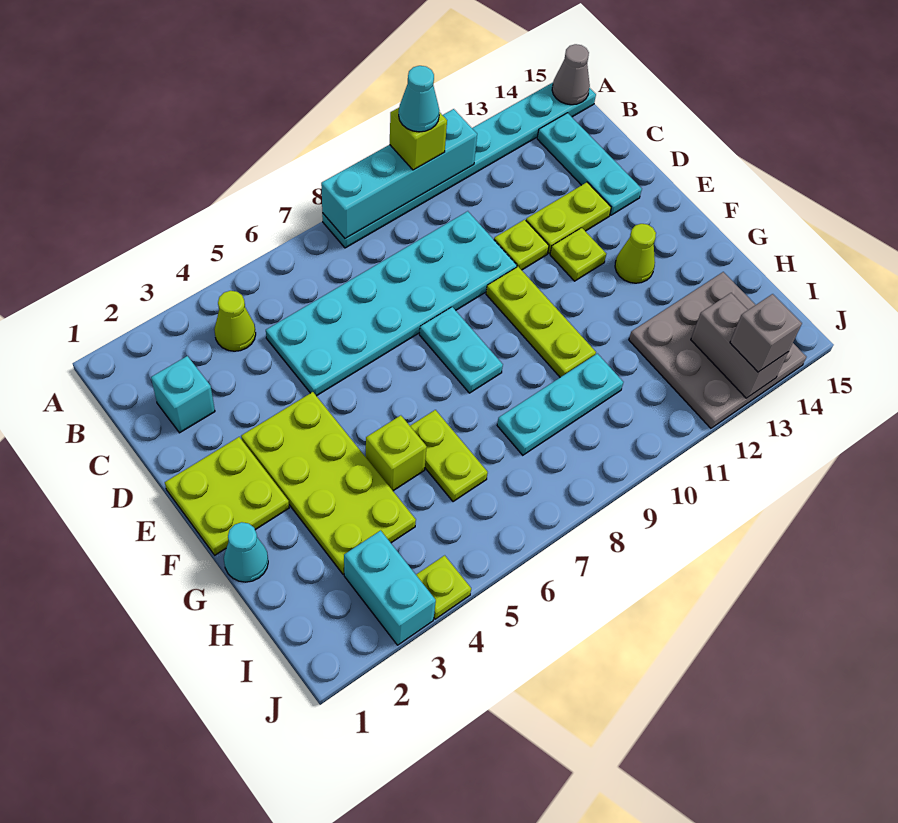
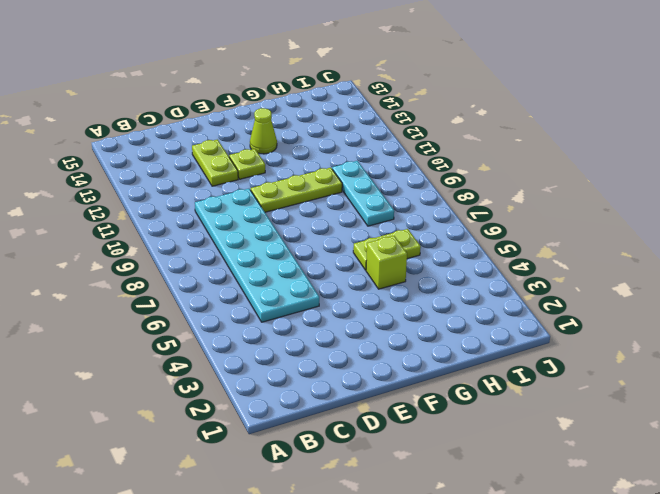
none -> cyan 1x8 plate [322,83,596,248]
none -> lime 1x1 cone [214,291,256,351]
none -> cyan 1x3 plate [537,113,642,215]

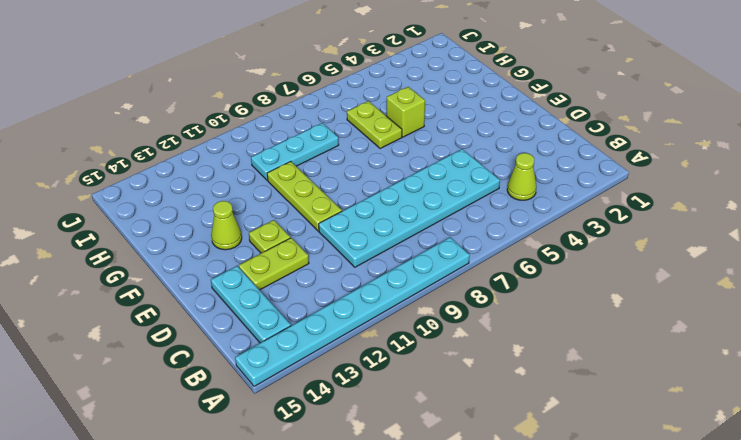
none -> cyan 1x1 brick [151,356,215,433]
none -> lime 1x1 plate [494,219,549,270]
none -> lime 2x2 plate [165,437,289,555]

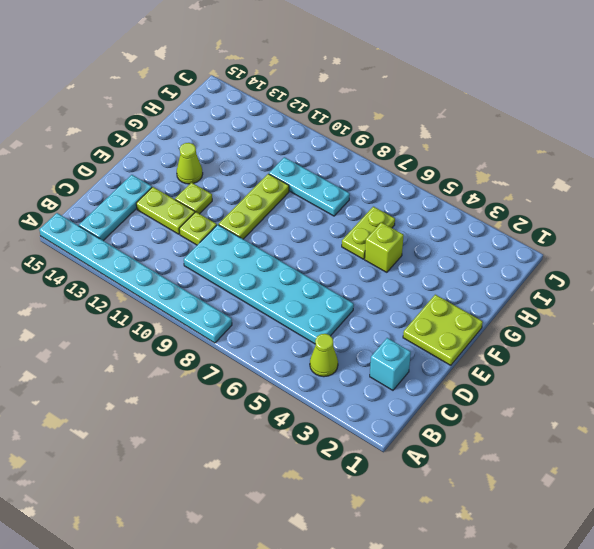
none -> lime 2x4 plate [241,392,416,575]
none -> cyan 1x2 plate [419,307,503,393]
none -> cyan 1x1 cone [224,522,268,582]

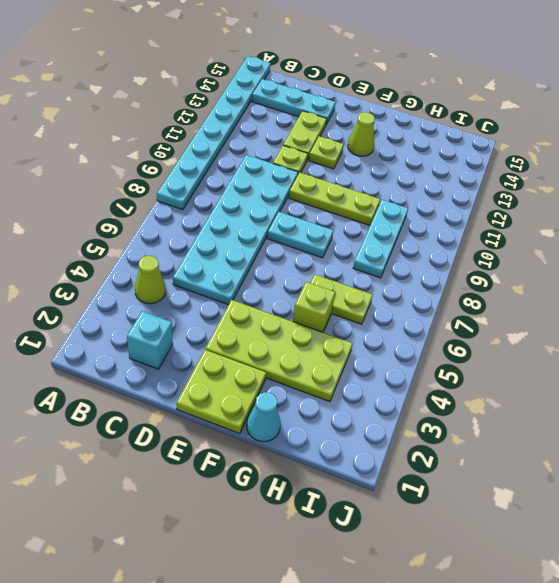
none -> grey 3x3 plate [629,272,806,428]
none -> cyan 1x2 brick [344,530,436,645]
none -> lime 1x1 plate [416,555,471,619]

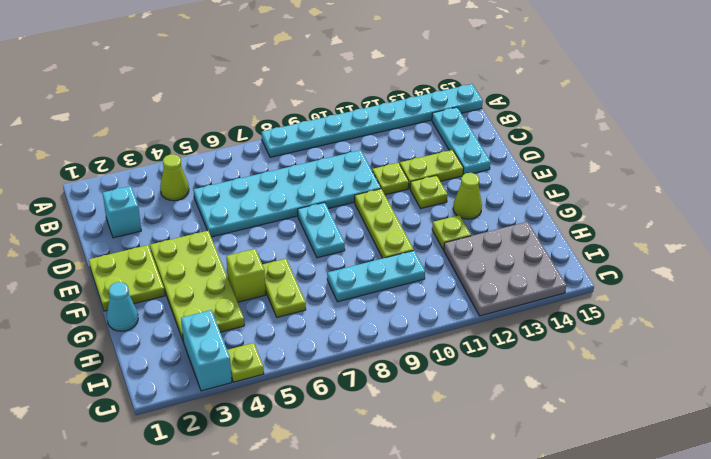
lime 1x1 plate [432,215,471,250] -> none
none -> cyan 1x4 brick [321,109,477,239]
none -> grey 1x1 cone [552,44,590,105]
none -> grey 1x2 brick [691,293,788,398]

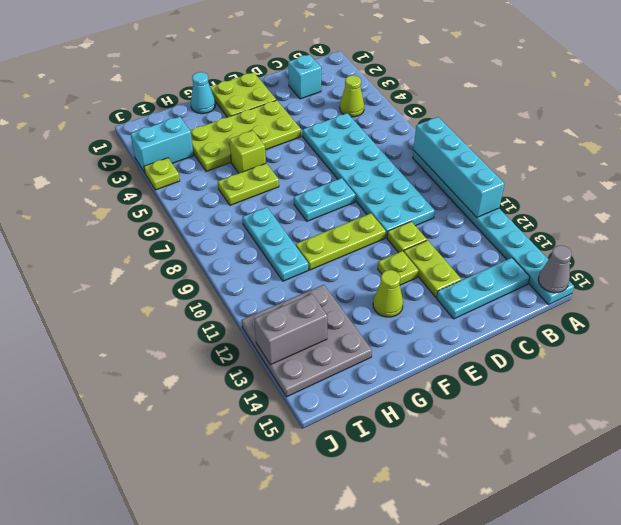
none -> lime 1x1 brick [390,108,447,170]
none -> grey 1x1 brick [730,294,802,372]
none -> cyan 1x1 cone [399,66,439,132]

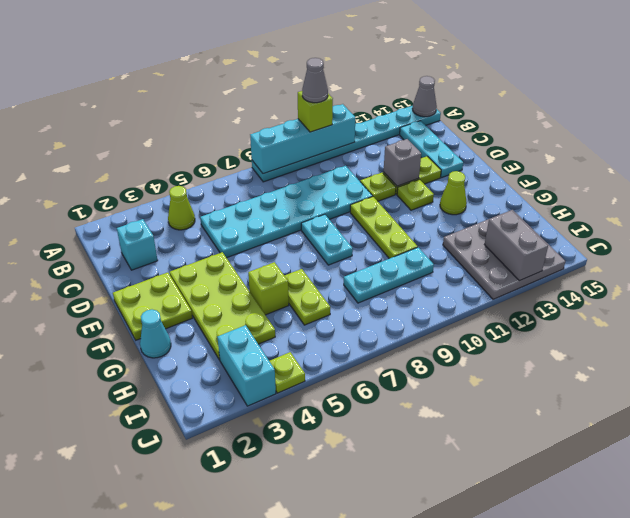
grey 1x1 cone [302,58,328,103] -> cyan 1x1 cone [399,66,439,132]
grey 1x1 brick [383,139,421,186] -> grey 1x1 brick moved to [730,294,802,372]

